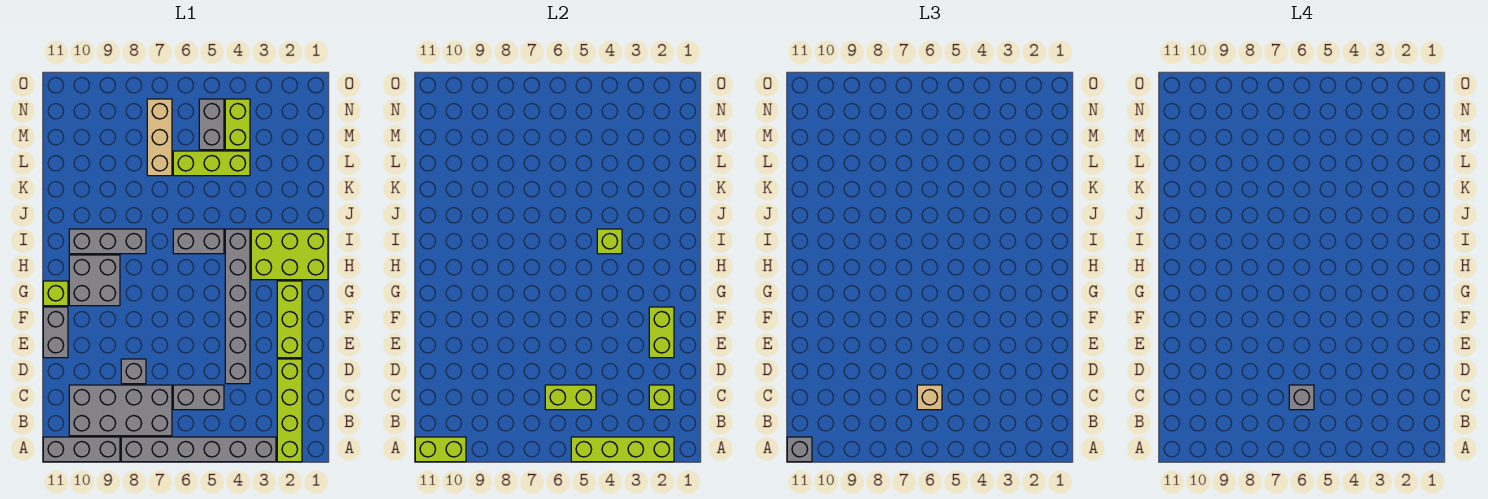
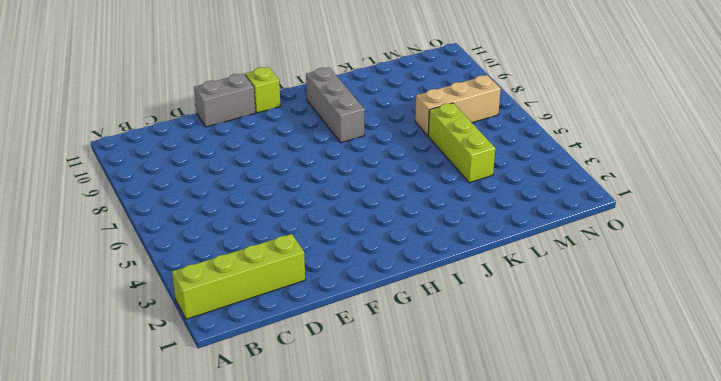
none -> grey 1x6 brick [121,437,276,462]
none -> grey 1x3 brick [43,437,120,462]
none -> grey 2x4 brick [69,385,172,436]

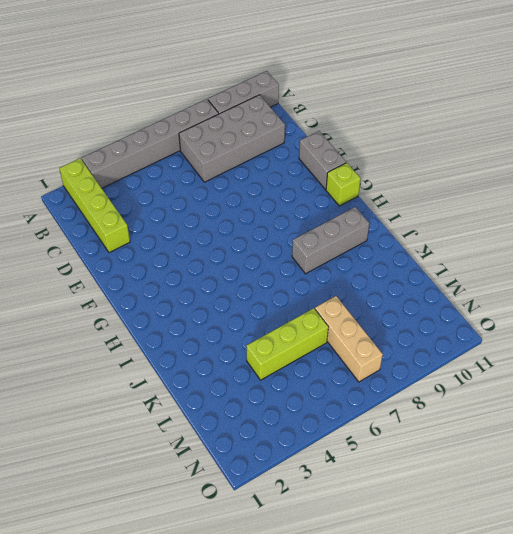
none -> grey 1x2 brick [173,385,224,410]
none -> grey 1x6 brick [225,229,250,384]
none -> grey 1x1 brick [121,359,146,384]

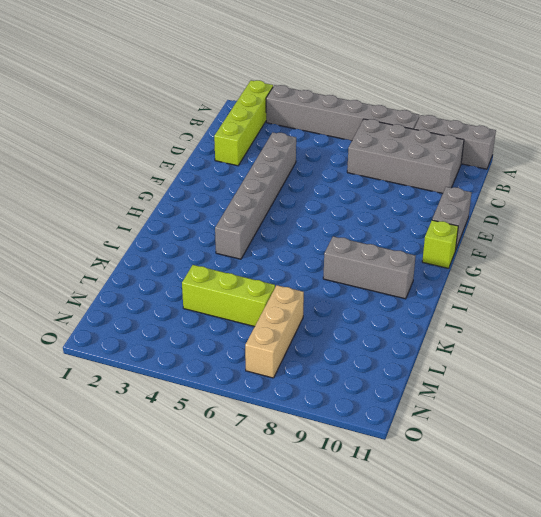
none -> grey 1x2 brick [173,385,224,410]
none -> grey 1x1 brick [121,359,146,384]
none -> lime 1x3 brick [277,281,302,358]

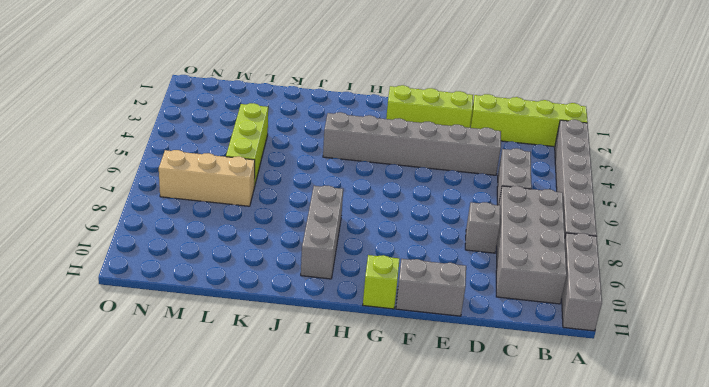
none -> grey 2x2 brick [69,255,120,306]
none -> lime 2x3 brick [251,229,328,280]
none -> grey 1x2 brick [173,229,224,254]

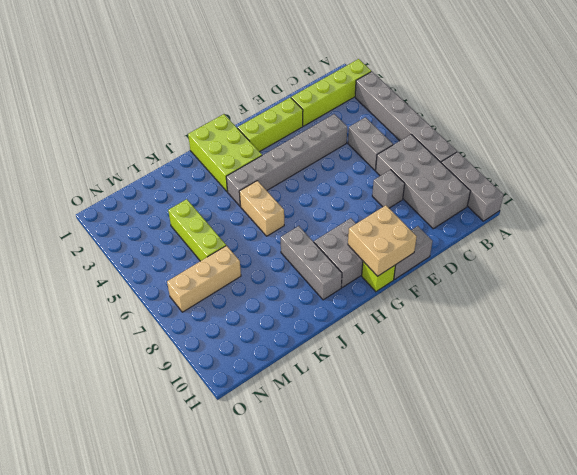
tan 2x2 brick [348,205,417,276] -> none
tan 1x2 brick [239,181,284,236] -> grey 1x2 brick [173,229,224,254]
none -> lime 1x2 brick [225,99,250,150]
none -> grey 1x2 brick [199,99,224,150]
none -> lime 1x4 brick [571,437,674,462]

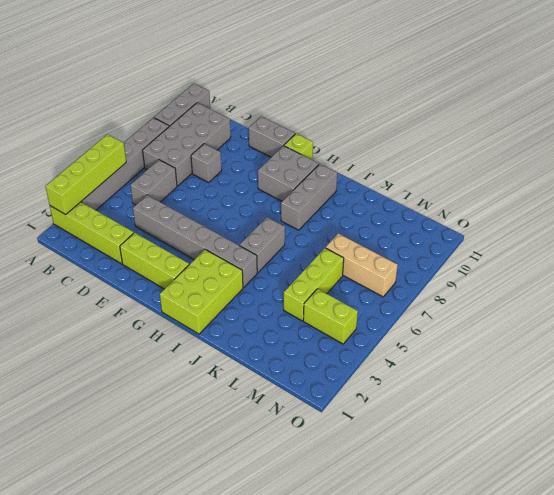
none -> grey 1x2 brick [199,99,224,150]
none -> lime 1x2 brick [415,437,466,462]
none -> lime 1x1 brick [649,385,674,410]

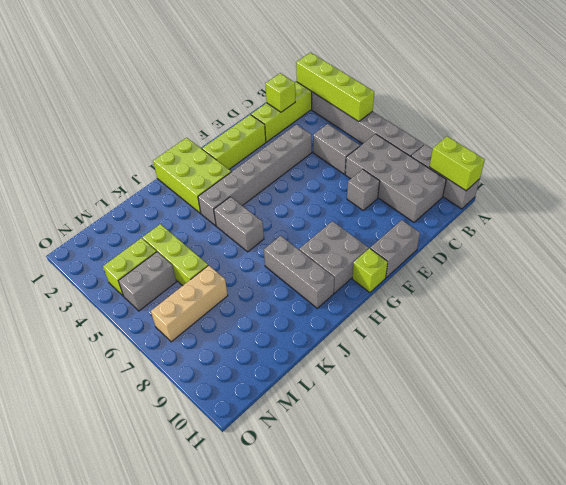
none -> lime 1x2 brick [545,385,596,410]
none -> lime 1x2 brick [649,307,674,358]
none -> lime 1x1 brick [597,229,622,254]

